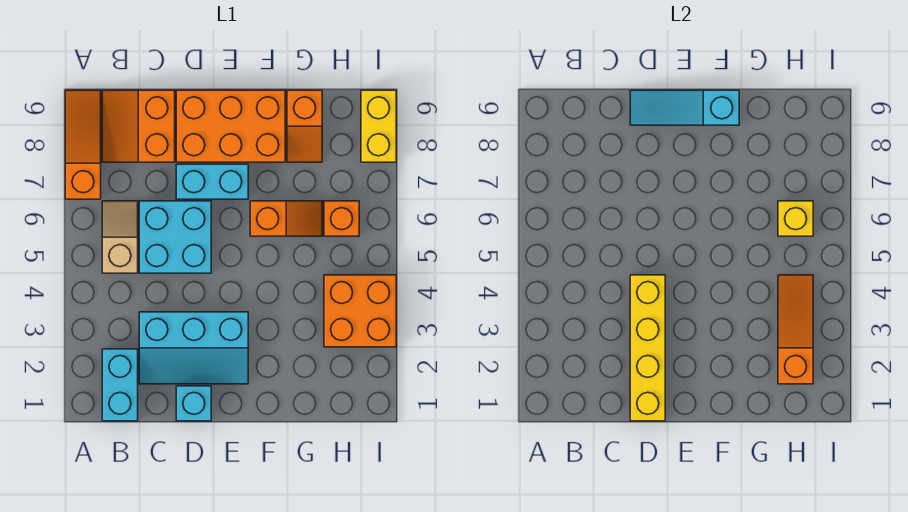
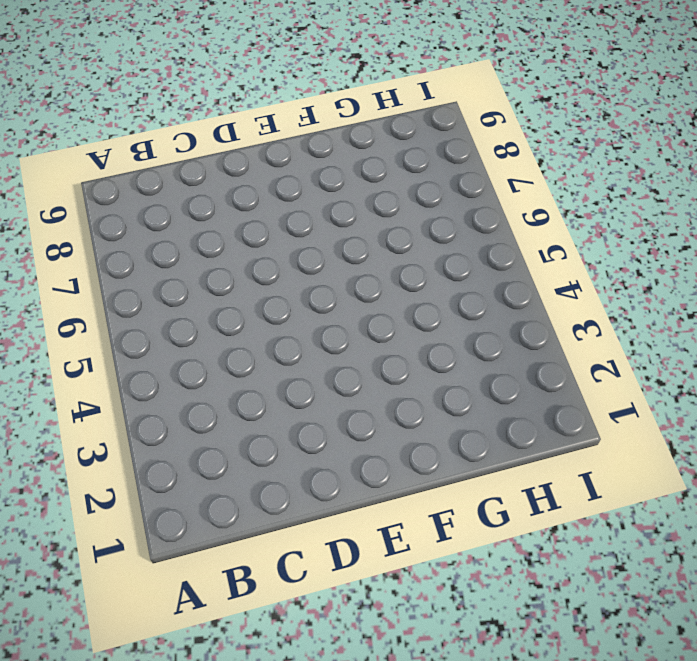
none -> orange 1x3 slope [65,90,101,199]
none -> cyan 1x2 brick [102,349,138,421]
none -> tan 1x2 slope [102,201,138,273]

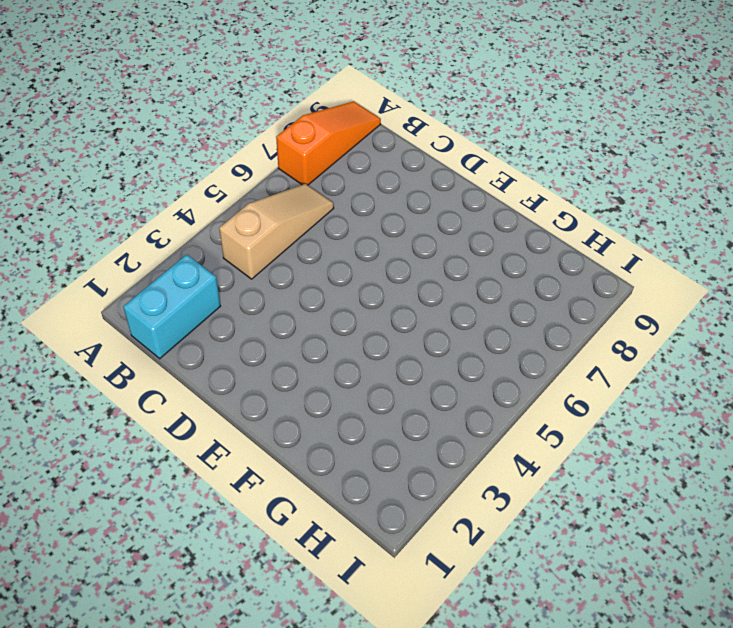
tan 1x3 slope [219,184,334,279] -> tan 1x2 slope [102,201,138,273]
none -> orange 2x2 slope [102,90,175,162]
none -> cyan 2x3 slope [139,312,248,384]
none -> cyan 2x2 brick [139,201,211,273]

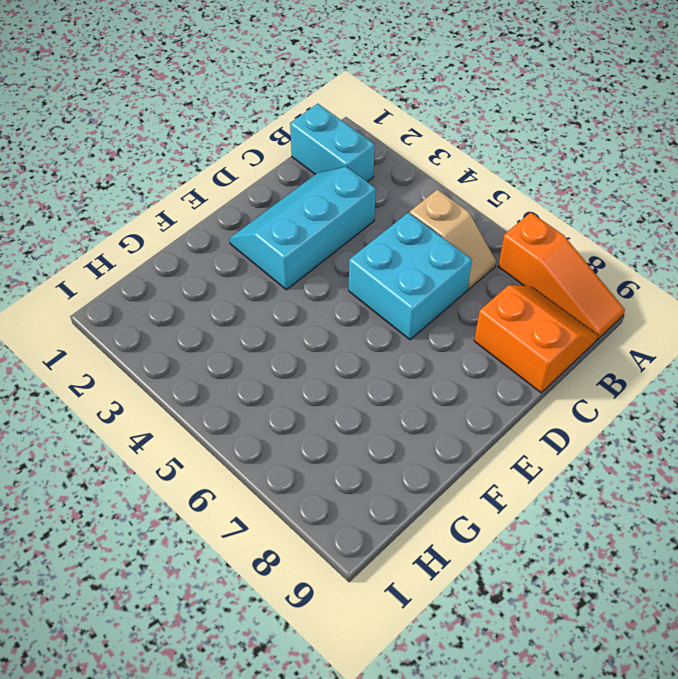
none -> cyan 1x1 brick [176,386,211,421]
none -> cyan 1x2 brick [176,164,248,199]
none -> orange 2x3 brick [176,90,285,162]

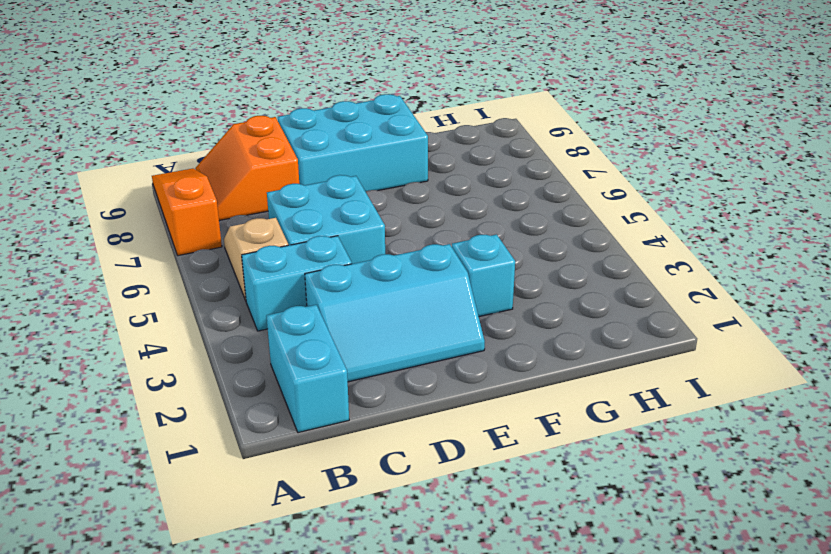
cyan 1x2 brick [242,236,352,331] -> cyan 1x2 brick moved to [176,164,248,199]
cyan 2x3 brick [278,94,428,191] -> orange 2x3 brick [176,90,285,162]
cyan 1x1 brick [452,234,515,317] -> cyan 1x1 brick moved to [176,386,211,421]
none -> orange 1x2 slope [250,201,322,236]
none -> orange 1x2 slope [287,90,322,162]
none -> orange 2x2 brick [324,275,396,347]

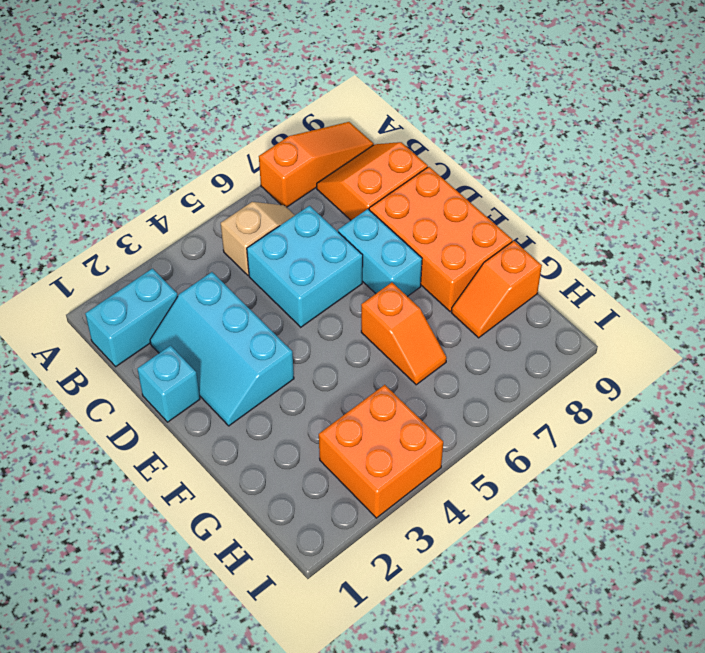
none -> orange 1x1 brick [324,201,359,236]
none -> yellow 1x2 brick [361,90,396,162]
none -> yellow 1x4 brick [630,275,665,421]

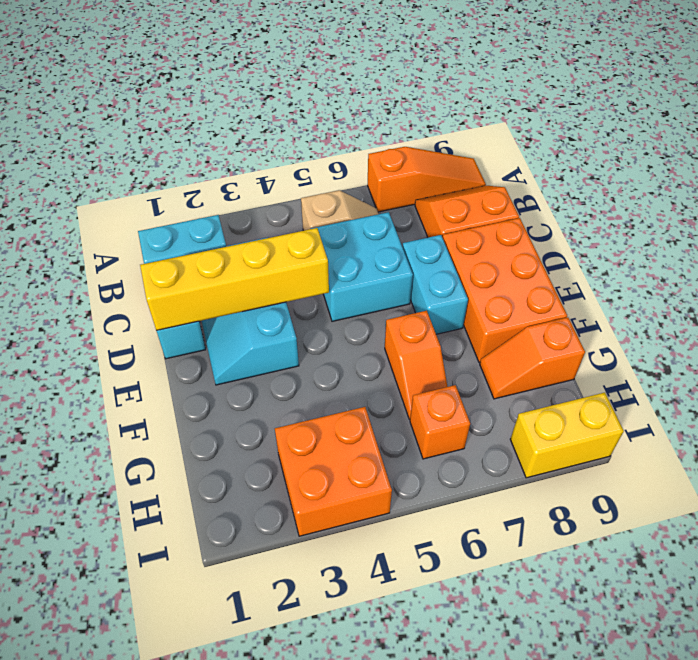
none -> cyan 1x3 slope [630,90,739,125]
none -> orange 1x3 slope [778,275,813,384]
none -> yellow 1x1 brick [778,201,813,236]

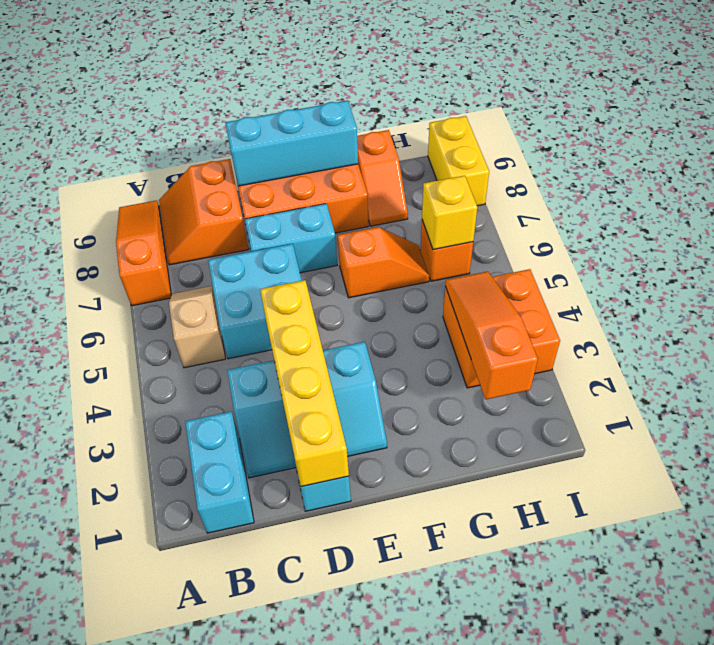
cyan 1x3 brick [225,101,358,186] -> cyan 1x3 slope [630,90,739,125]

